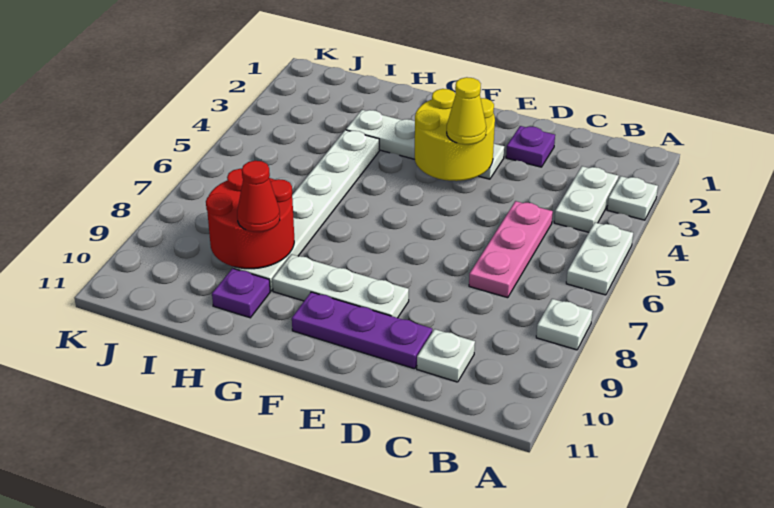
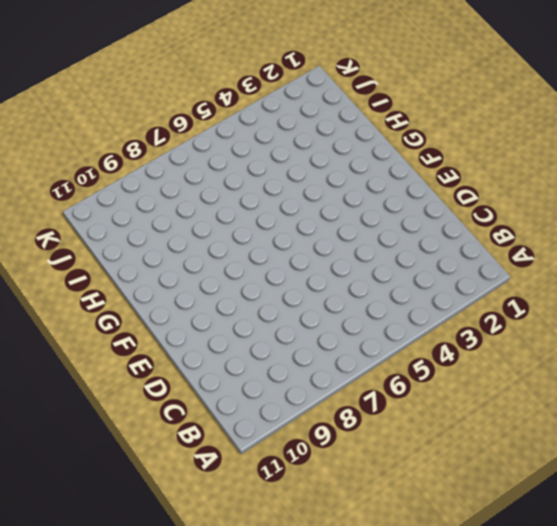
none -> white 1x1 plate [607,176,658,220]
none -> white 1x2 plate [566,222,633,295]
none -> white 1x1 plate [536,299,593,350]

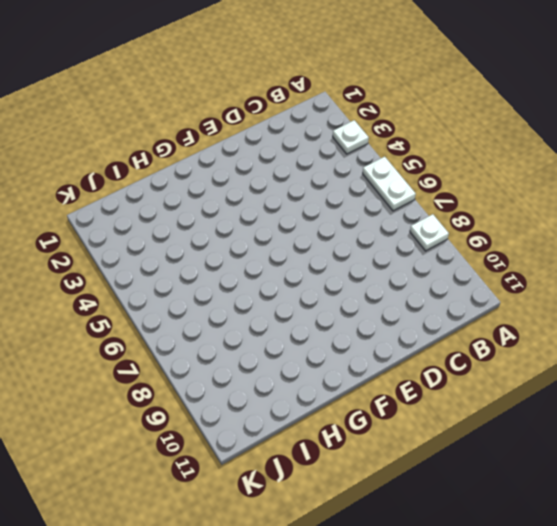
none -> white 1x2 plate [554,166,619,232]
none -> pink 1x3 plate [469,201,553,298]
none -> white 1x1 plate [417,329,475,382]

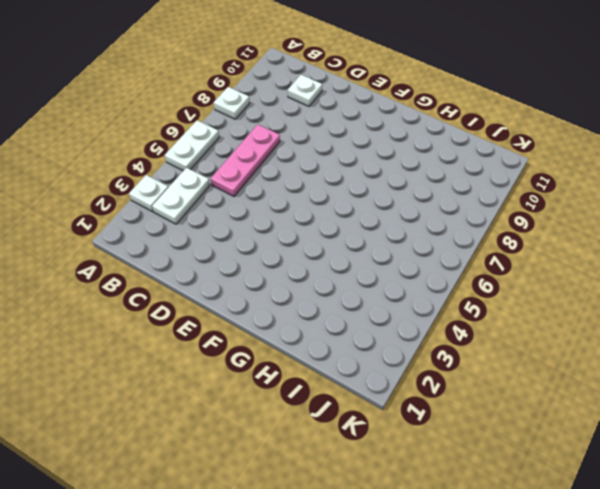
none -> purple 1x1 plate [506,126,555,167]
none -> purple 1x3 plate [292,292,432,369]
none -> white 1x4 plate [346,110,504,179]

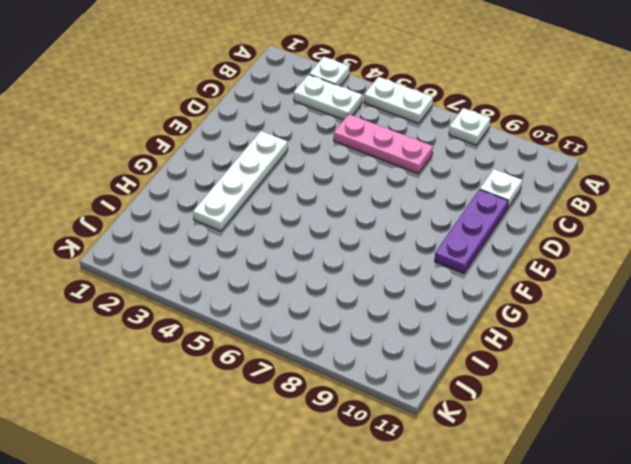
none -> purple 1x1 plate [506,126,555,167]
none -> white 1x3 plate [272,254,409,318]
none -> white 1x6 plate [233,130,379,291]

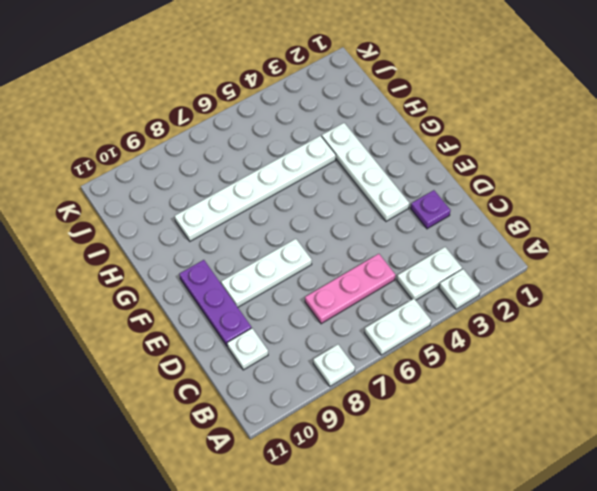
white 1x3 plate [221,239,312,307] -> white 1x3 plate turned to [272,254,409,318]
none -> purple 1x1 plate [212,268,270,318]
none -> yellow 2x2 round brick [415,89,495,181]
none -> red 2x2 round brick [206,169,294,269]

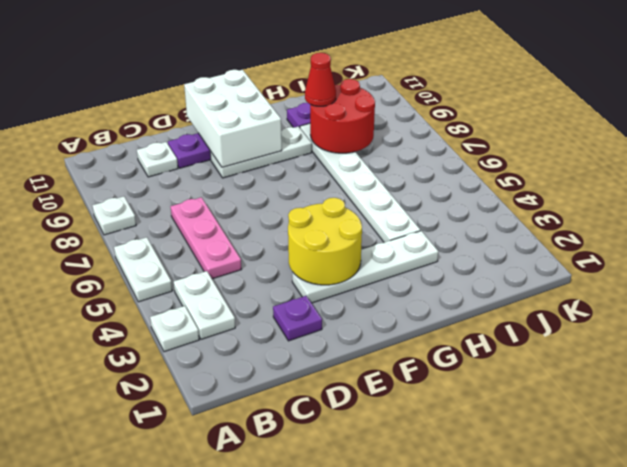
white 2x3 brick [184,70,282,167] -> none
none -> yellow 1x1 cone [447,77,486,145]

